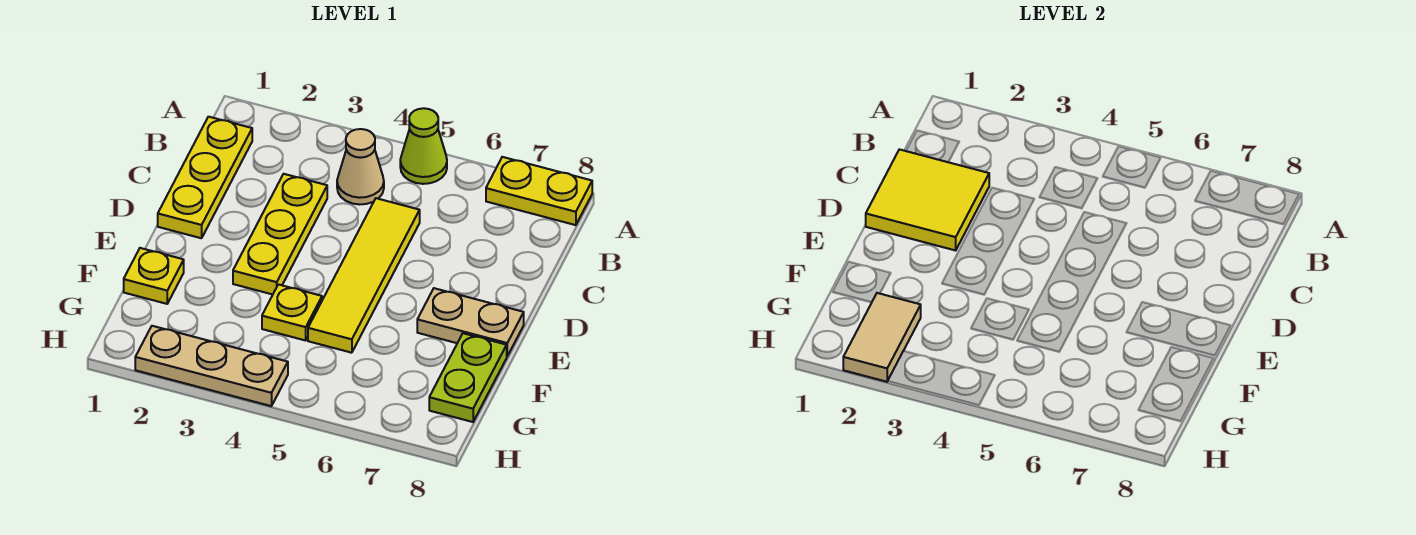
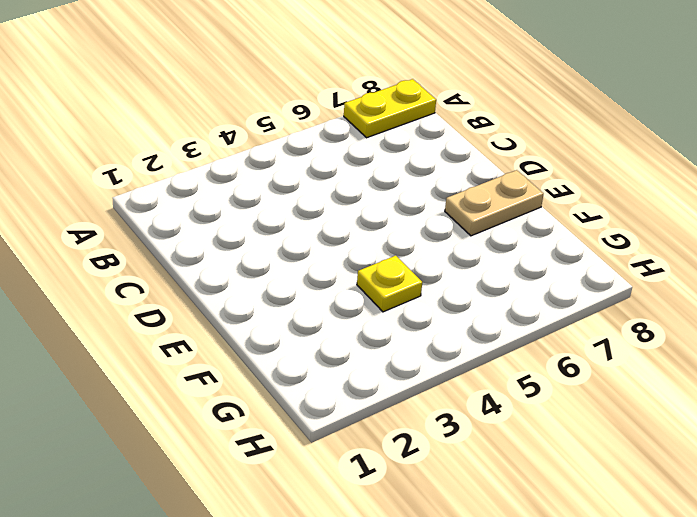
none -> lime 1x1 cone [400,108,447,184]
none -> yellow 1x3 plate [158,117,252,238]
none -> tan 1x1 cone [337,129,384,205]

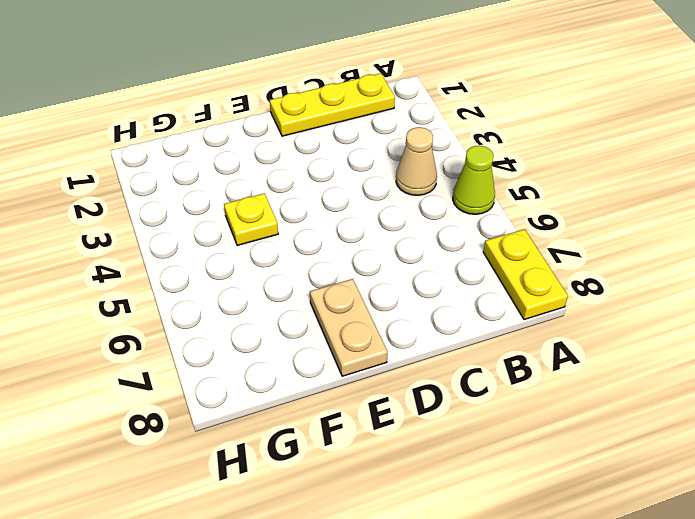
none -> yellow 1x3 plate [233,174,327,294]
none -> yellow 1x4 tile [308,198,420,353]
none -> yellow 1x1 plate [124,248,184,304]

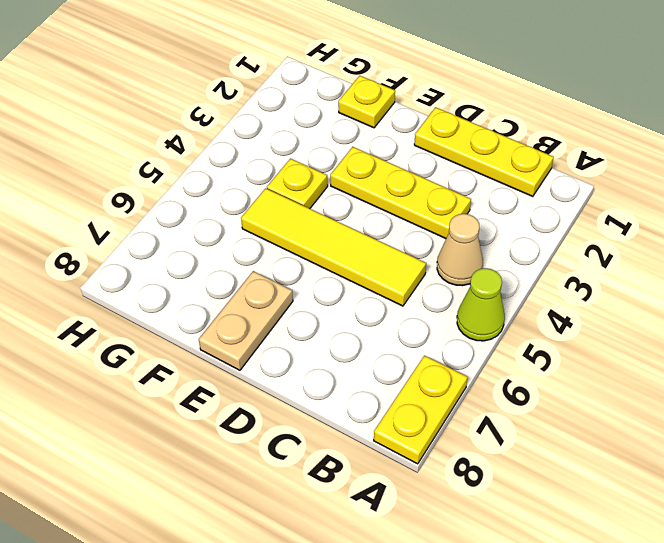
none -> lime 1x2 plate [429,333,507,422]
none -> tan 1x3 plate [135,326,288,406]
none -> yellow 2x2 tile [866,149,989,250]

